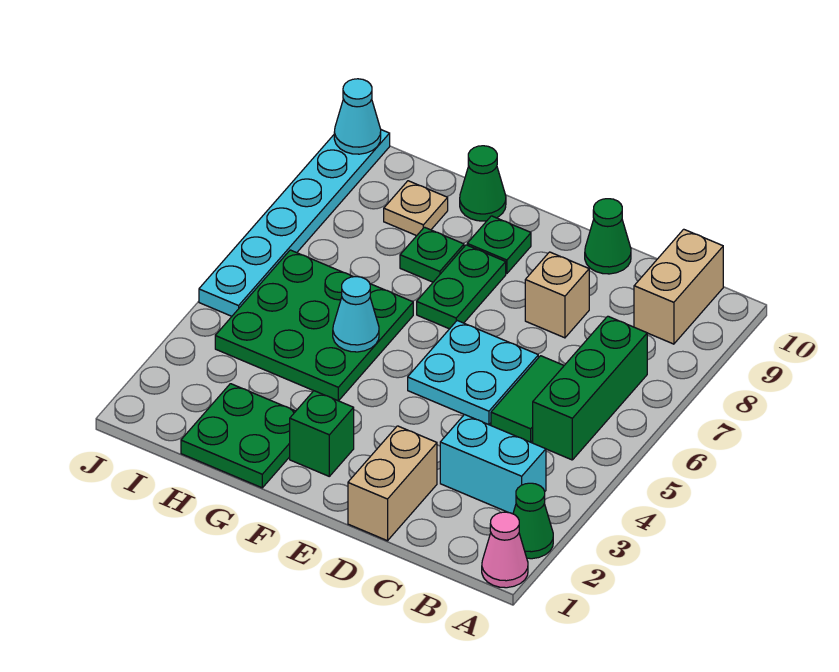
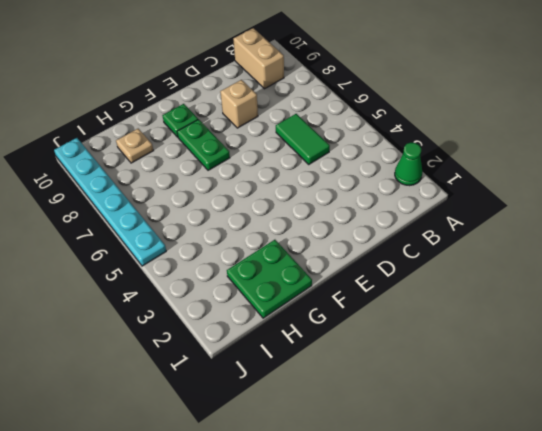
none -> pink 1x1 cone [482,512,528,588]
none -> cyan 1x2 brick [440,414,546,514]
none -> green 1x3 brick [533,316,647,460]

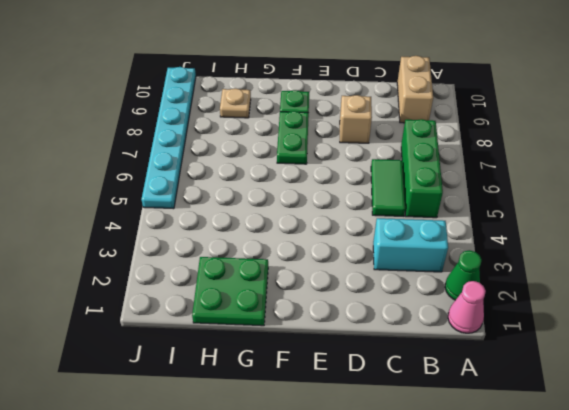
none -> tan 1x2 brick [348,426,437,541]
none -> cyan 2x2 plate [408,321,538,425]
none -> green 1x1 cone [585,199,631,274]

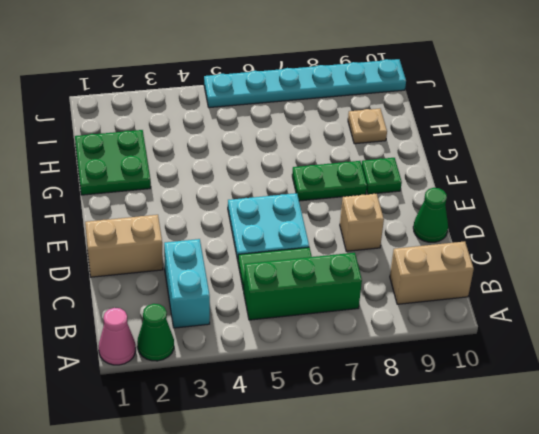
none -> green 1x1 brick [290,391,354,476]
none -> green 3x3 plate [215,250,413,401]
none -> green 1x1 plate [400,227,464,282]

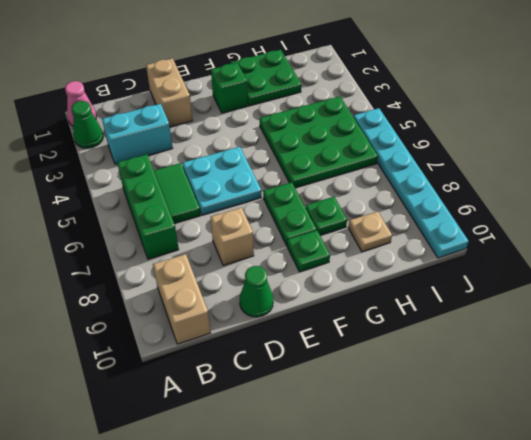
none -> green 1x1 cone [460,146,506,221]
none -> cyan 1x1 cone [333,277,379,352]
none -> cyan 1x1 cone [334,79,381,154]

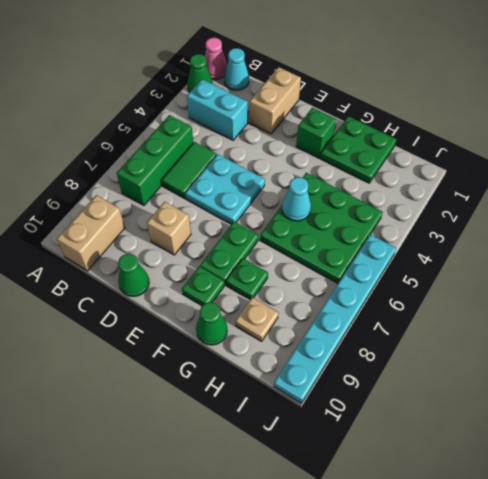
cyan 1x1 cone [224,48,249,90] -> cyan 1x1 cone moved to [334,79,381,154]

